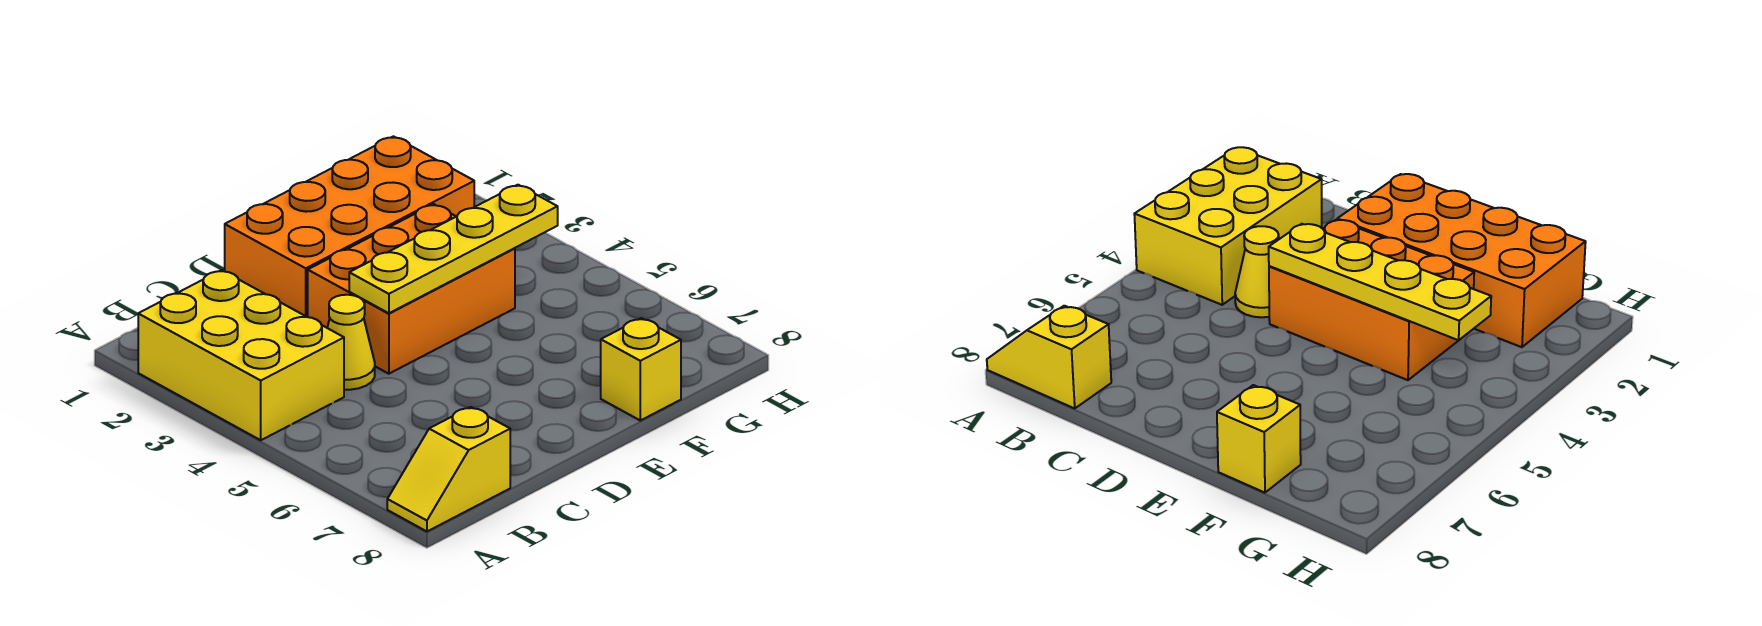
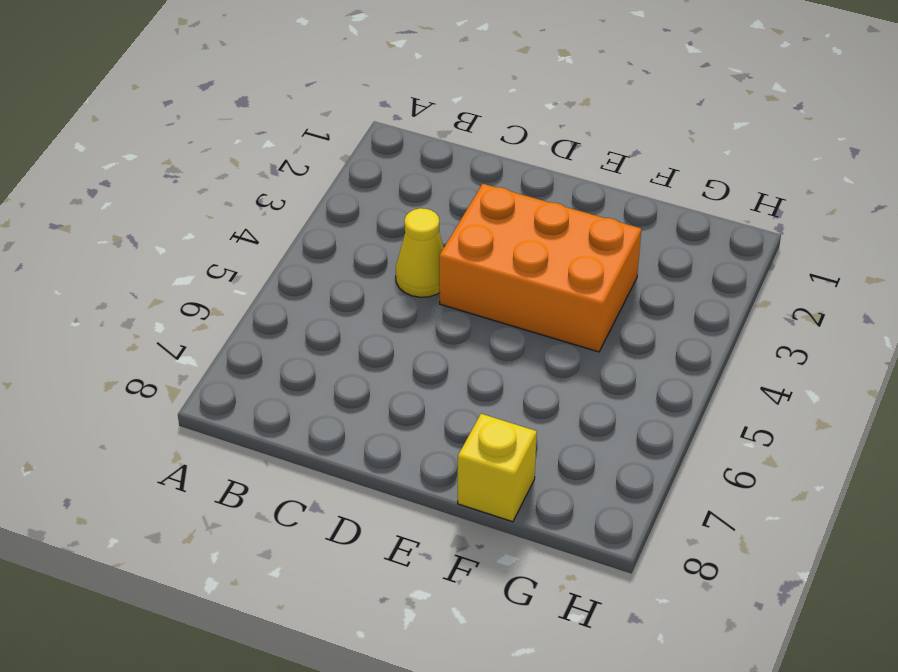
none -> yellow 2x3 brick [138,270,344,440]
none -> yellow 1x2 slope [387,407,510,531]

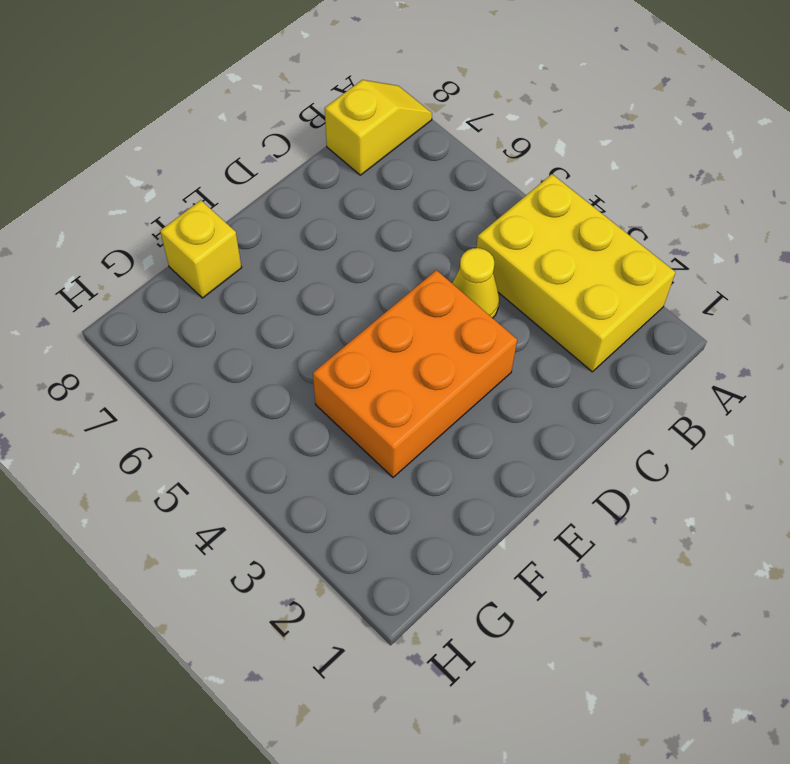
none -> orange 2x4 brick [225,136,474,317]
none -> yellow 1x4 plate [349,185,558,313]

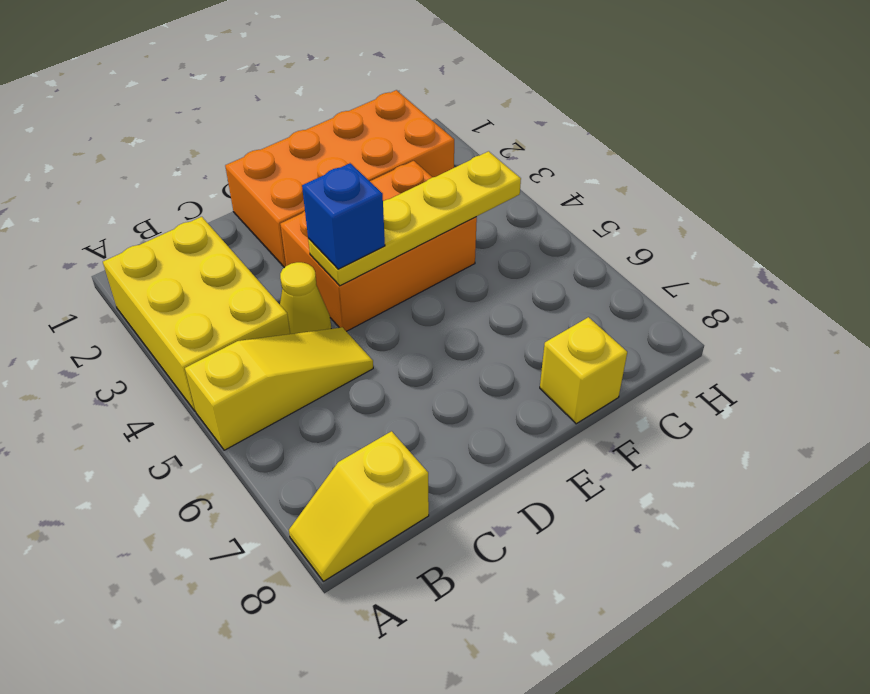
yellow 1x3 slope [185,327,373,450] -> none
blue 1x1 brick [302,163,385,269] -> none

